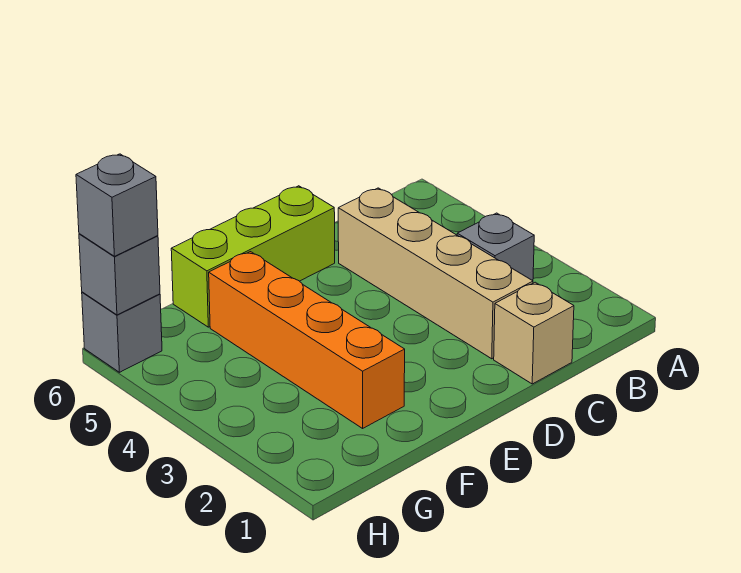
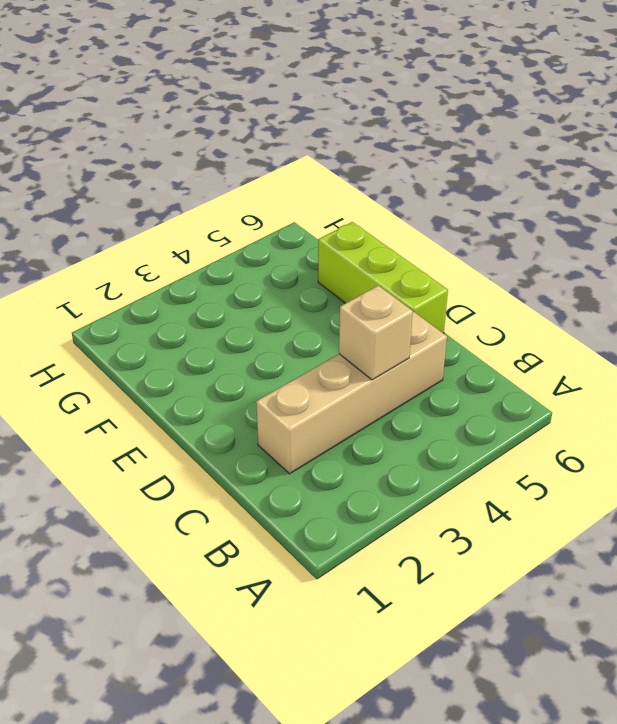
tan 1x1 brick [339,286,413,380] -> tan 1x1 brick moved to [494,282,574,384]
none -> grey 1x1 brick [457,213,534,281]
none -> orange 1x4 brick [209,252,405,428]

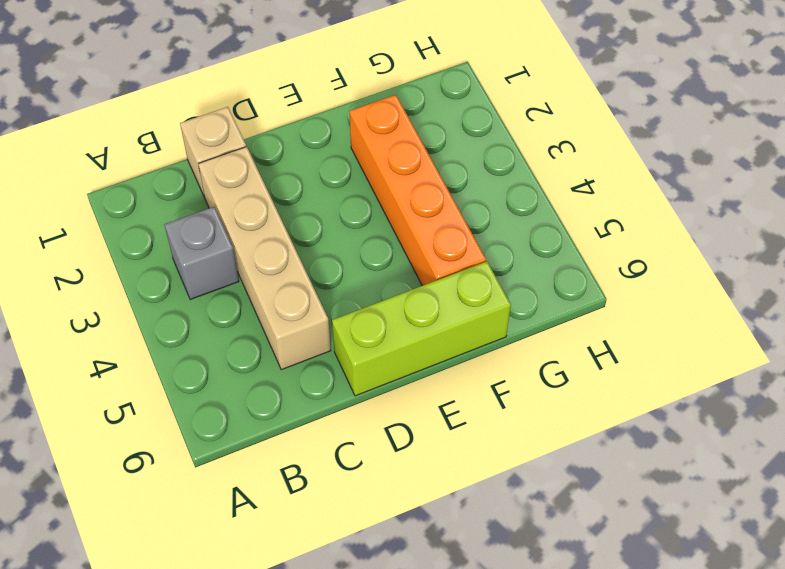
none -> grey 1x1 brick [82,292,162,372]
none -> grey 1x1 brick [79,234,160,315]

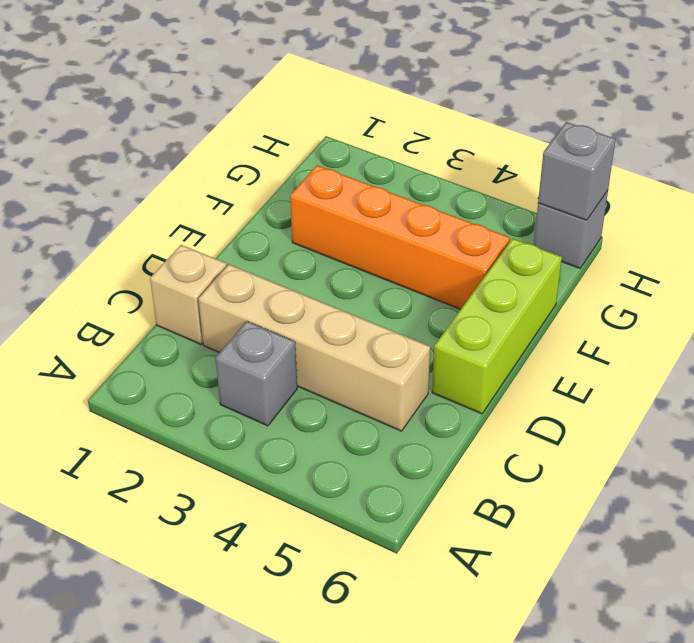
none -> grey 1x1 brick [76,154,158,256]

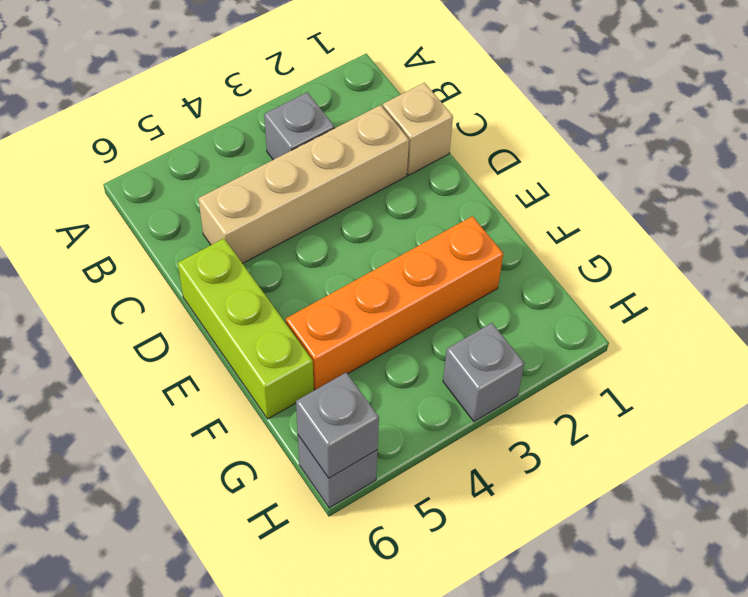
grey 1x1 brick [443,323,524,422] -> grey 1x1 brick moved to [76,154,158,256]

